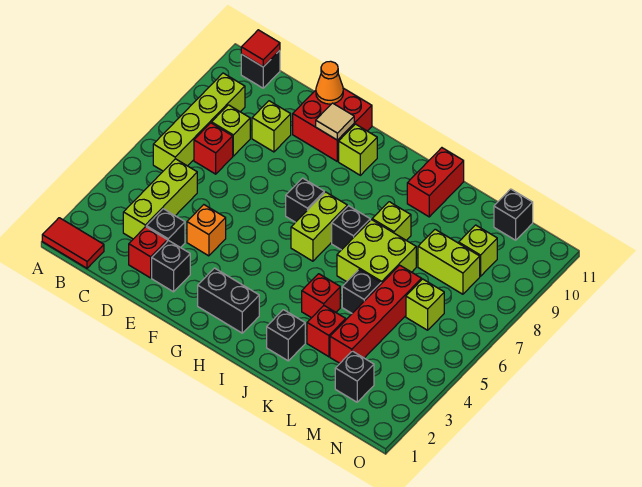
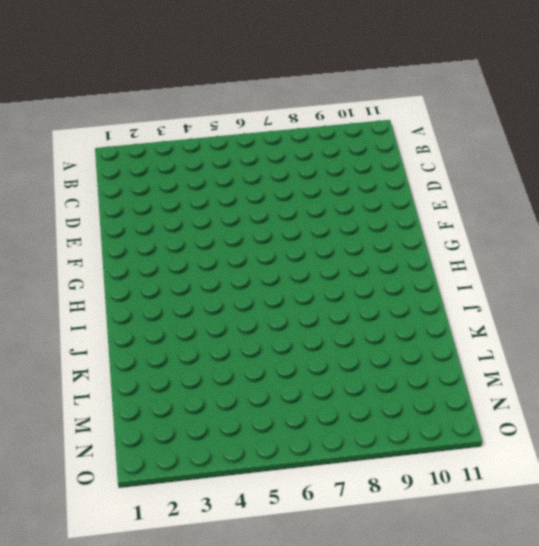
none -> red 1x2 tile [42,218,104,268]
none -> lime 1x4 brick [153,73,245,171]
none -> black 1x1 brick [241,50,280,88]
none -> lime 1x3 brick [123,159,197,239]

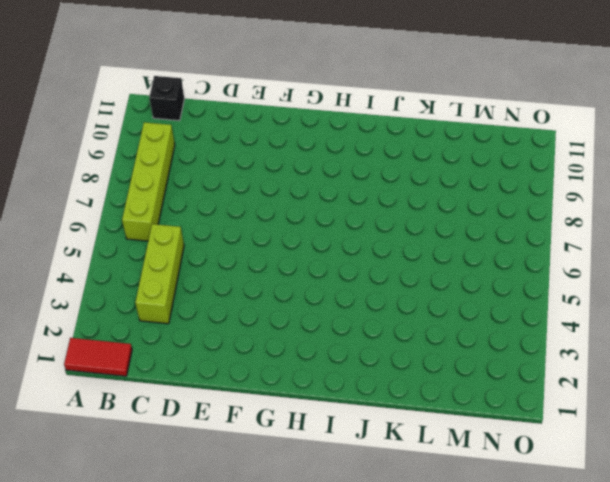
none -> red 1x1 brick [194,123,233,174]
none -> lime 1x1 brick [212,105,250,156]
none -> red 1x1 brick [129,227,167,278]
none -> black 1x1 brick [146,209,185,248]

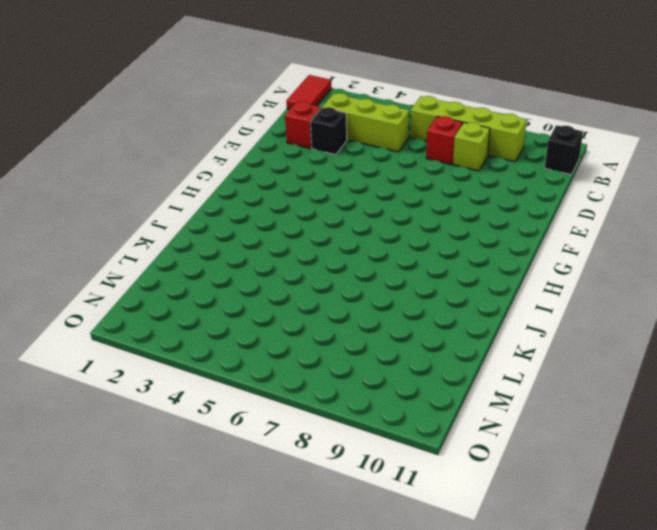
none -> lime 1x1 brick [252,101,291,152]
none -> black 1x1 brick [152,240,190,292]
none -> orange 1x1 brick [187,205,226,256]
none -> red 2x2 brick [293,88,372,161]

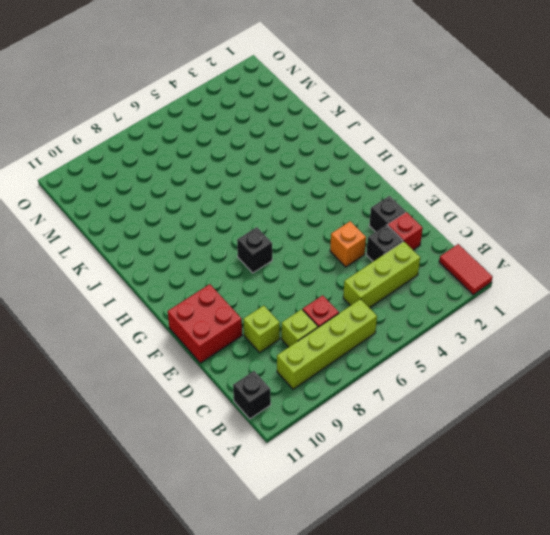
none -> black 1x2 brick [198,268,259,333]
none -> lime 1x1 brick [339,124,377,175]
none -> lime 1x2 brick [291,192,347,261]
none -> black 1x1 brick [332,206,370,250]

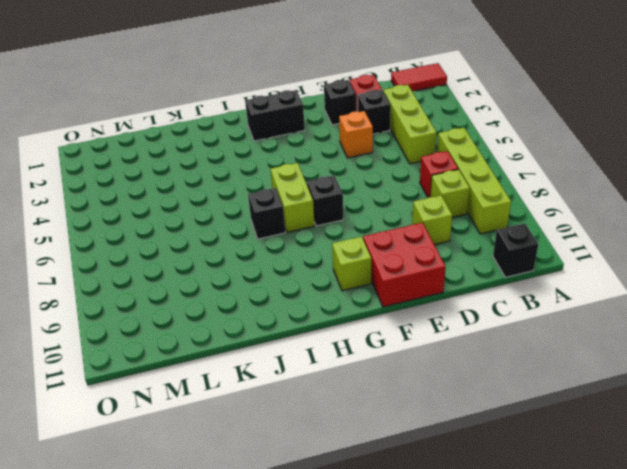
none -> black 1x1 brick [267,310,305,361]
none -> red 1x1 brick [302,274,340,318]
none -> lime 2x2 brick [337,220,416,284]
none -> lime 1x1 brick [372,202,411,240]

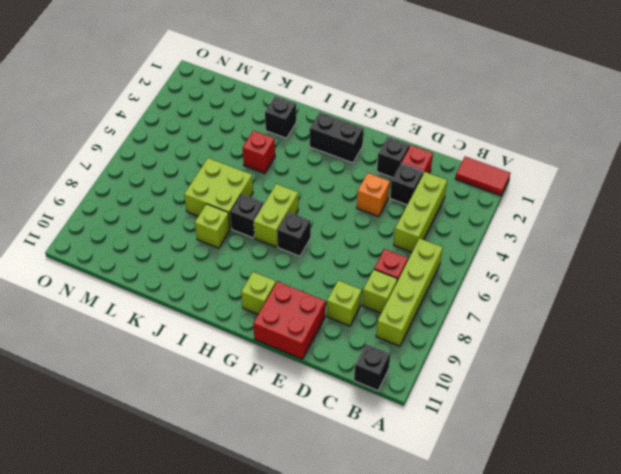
none -> red 1x2 brick [407,148,464,217]
none -> red 1x1 brick [307,306,346,357]
none -> black 1x1 brick [342,270,381,313]
none -> red 1x4 brick [330,265,422,363]

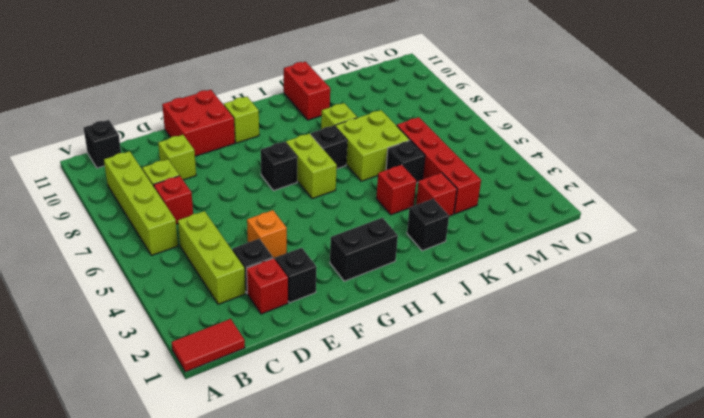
none -> lime 1x2 brick [418,229,480,294]
none -> black 1x1 brick [335,351,374,402]
none -> lime 1x1 brick [406,279,444,330]
none -> lime 1x1 brick [459,225,497,276]

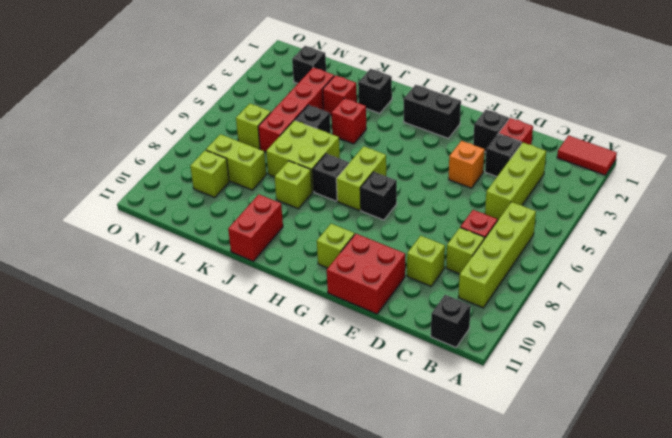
none -> black 1x1 brick [494,189,533,240]
none -> red 1x1 tile [241,30,280,67]
none -> orange 1x1 cone [316,61,343,104]
none -> tan 1x1 tile [316,103,354,140]

